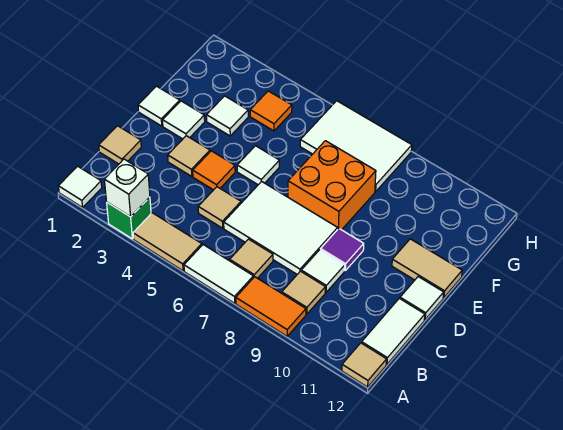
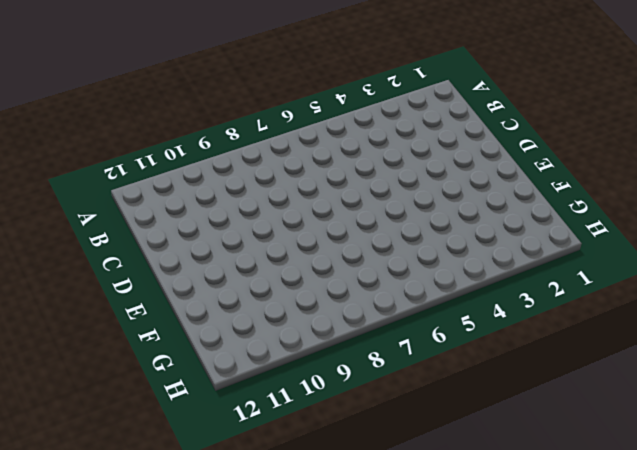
none -> white 1x1 tile [58,166,102,207]
none -> green 1x1 brick [107,197,151,239]
none -> tan 1x2 tile [133,213,202,271]

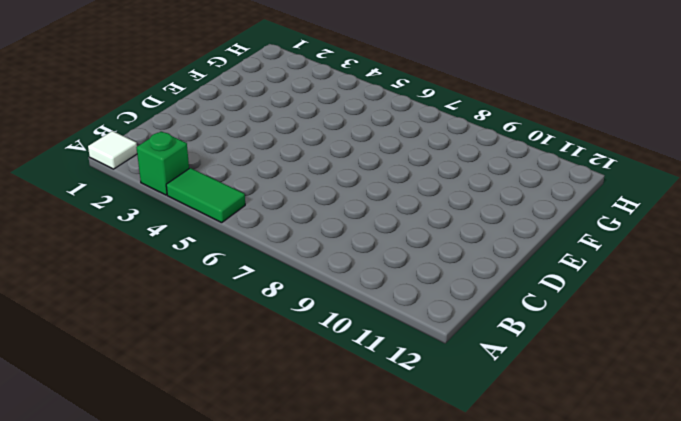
green 1x2 tile [166,168,245,223] -> tan 1x2 tile [133,213,202,271]
none -> white 1x2 tile [184,245,253,303]
none -> orange 1x2 tile [236,277,306,336]
none -> tan 1x1 tile [342,343,387,387]

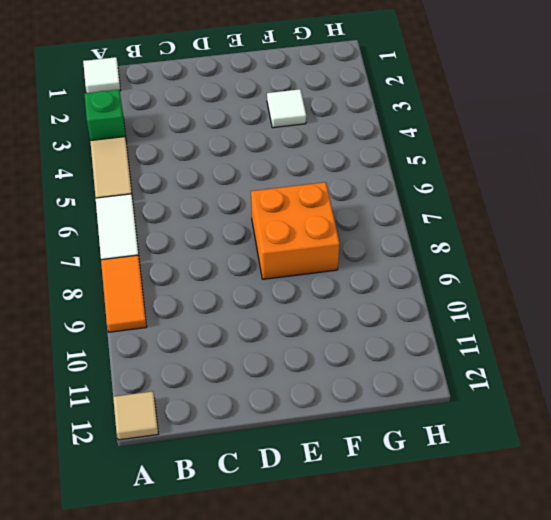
none -> tan 1x1 tile [230,239,273,278]
none -> tan 1x1 tile [282,271,325,314]
none -> white 1x2 tile [362,298,425,364]

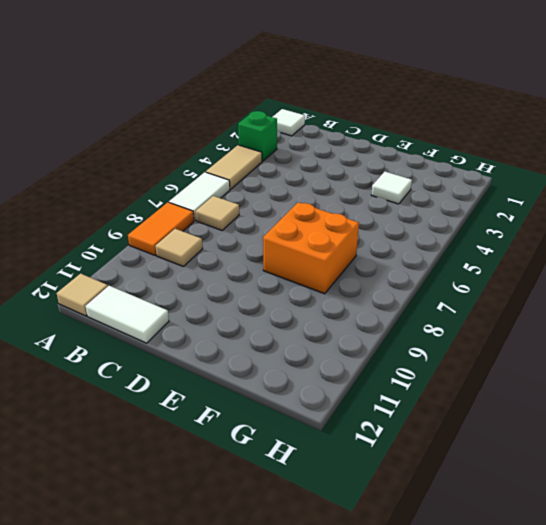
none -> tan 1x1 tile [99,126,141,164]
none -> tan 1x1 tile [198,187,241,228]
none -> white 2x3 tile [224,181,338,274]

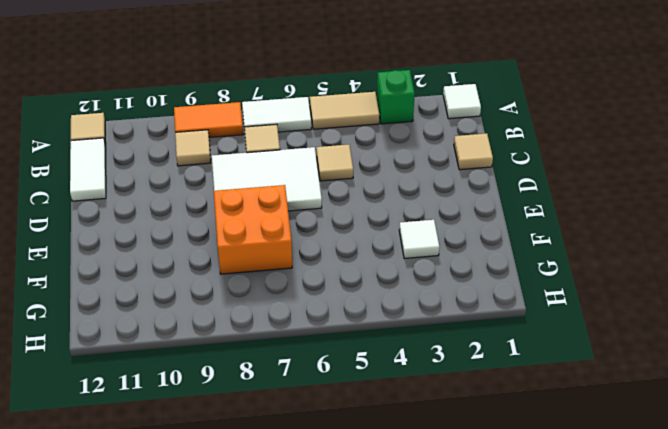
none -> white 1x1 tile [301,250,345,292]
none -> tan 1x1 tile [168,136,210,176]
none -> orange 1x1 tile [193,151,235,190]

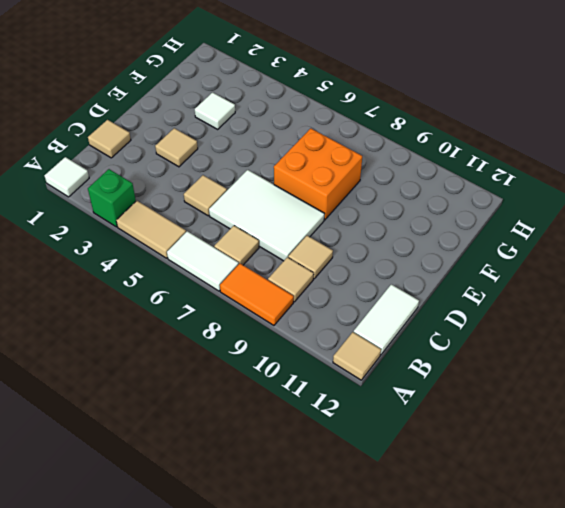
tan 1x1 tile [288,236,333,279] -> white 1x1 tile [301,250,345,292]
none -> orange 1x1 tile [193,151,235,190]
none -> purple 1x1 tile [321,229,364,270]
none -> white 1x1 tile [400,277,444,319]

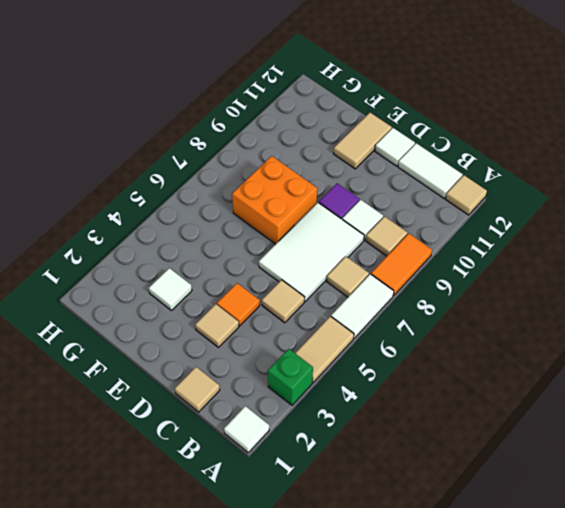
none -> white 1x1 tile [138,86,180,126]
none -> white 1x1 tile [163,101,205,139]
none -> white 1x1 tile [237,146,279,185]

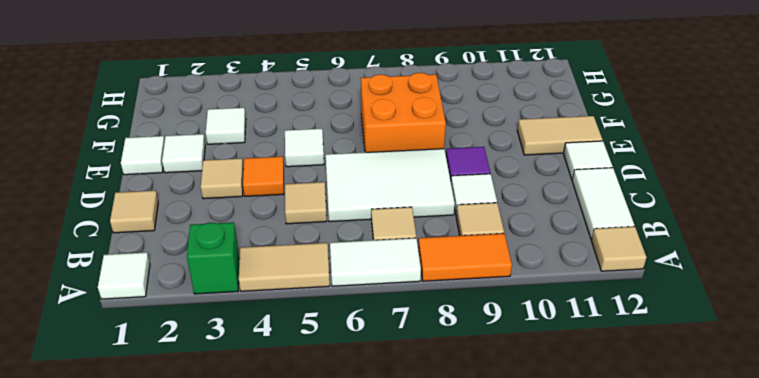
none -> orange 1x1 tile [250,91,292,131]
none -> white 2x3 tile [300,101,412,192]
none -> white 1x1 brick [104,159,150,217]

